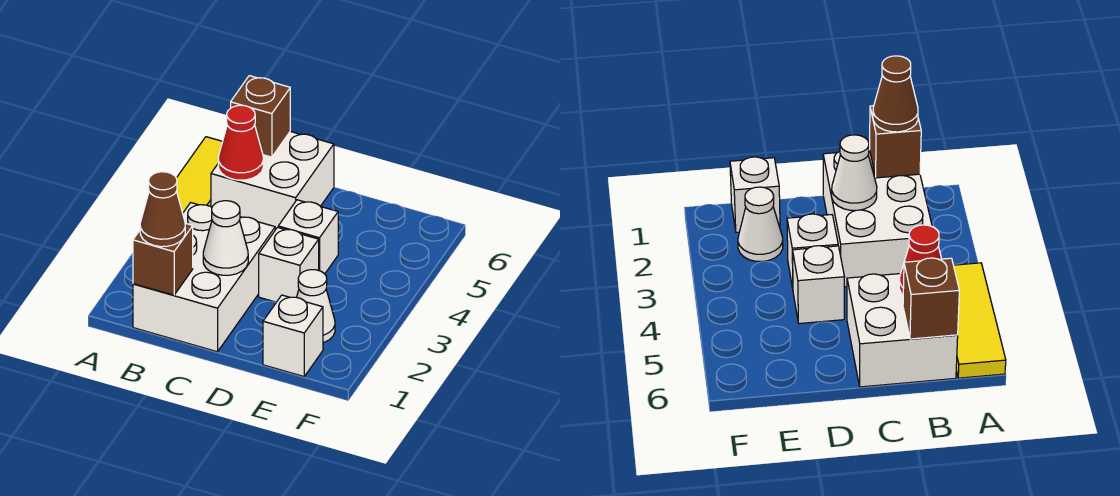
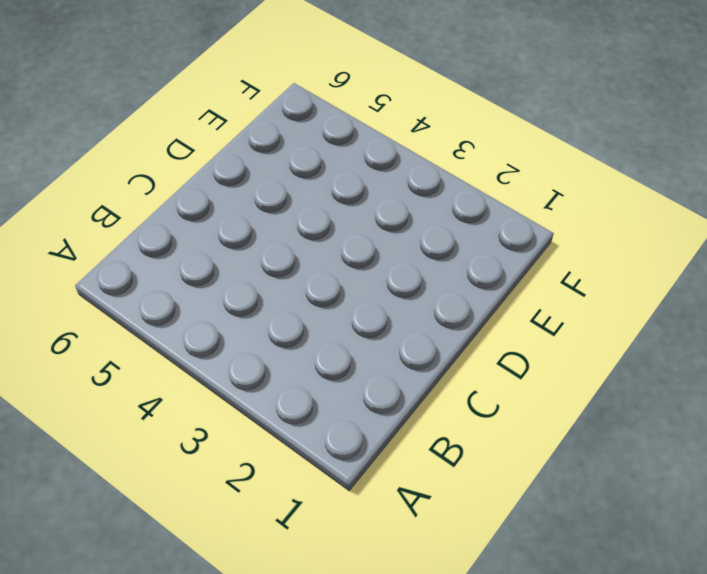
none -> yellow 1x3 tile [177,137,223,213]
none -> white 2x3 brick [133,203,275,352]
none -> white 2x2 brick [211,131,334,230]

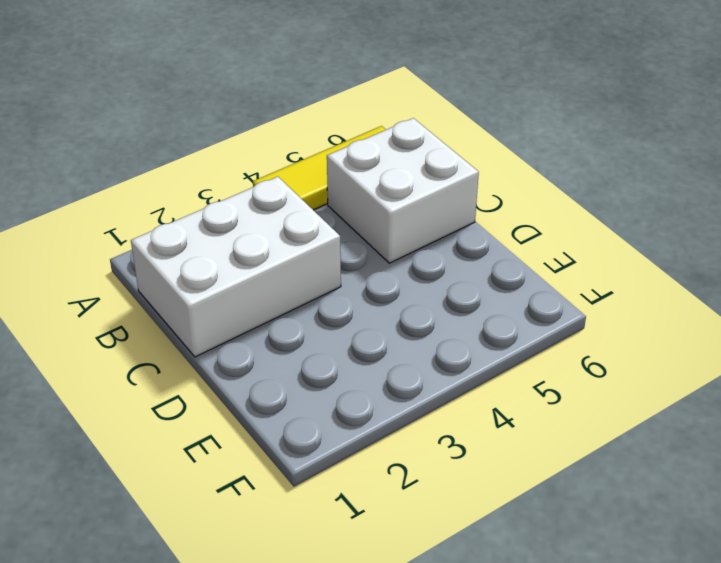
none -> white 1x1 brick [259,227,319,302]
none -> white 1x1 brick [278,200,338,274]
none -> white 1x1 brick [263,295,323,376]

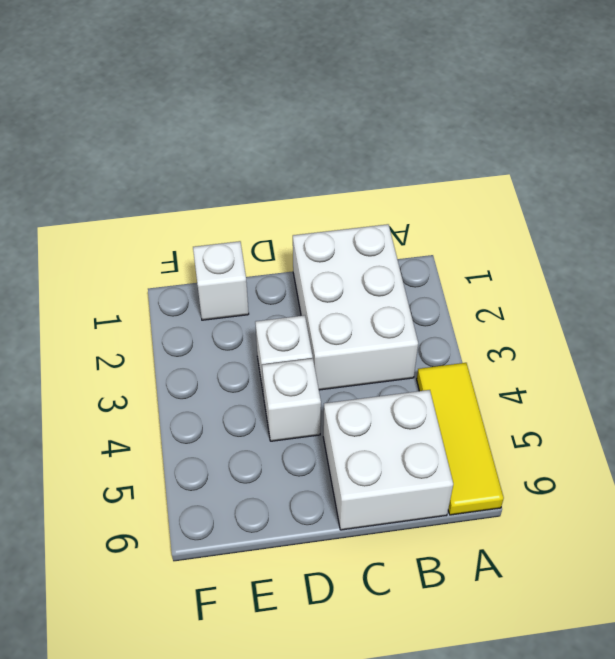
none -> white 1x1 cone [297,270,335,343]
none -> brown 1x1 brick [133,223,193,295]
none -> red 1x1 cone [218,105,263,180]

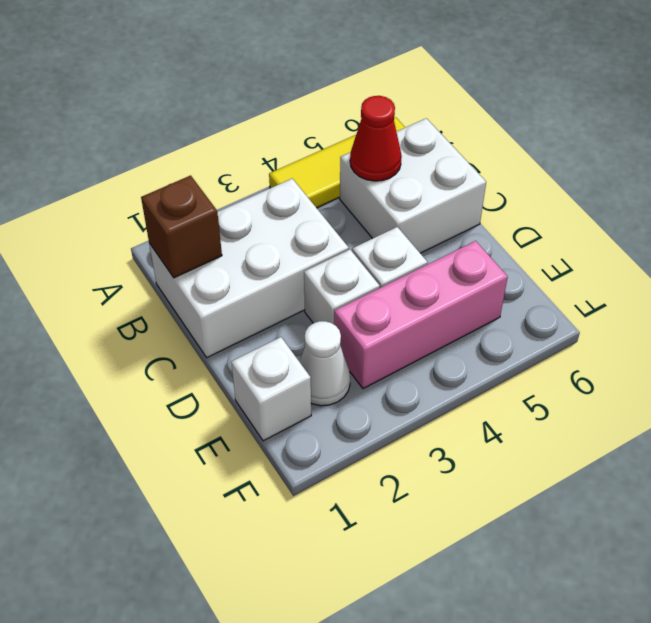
pink 1x3 brick [334,241,508,389] -> none
none -> brown 1x1 brick [231,76,290,157]
none -> white 1x1 cone [203,201,248,275]
none -> brown 1x1 cone [140,172,185,247]

